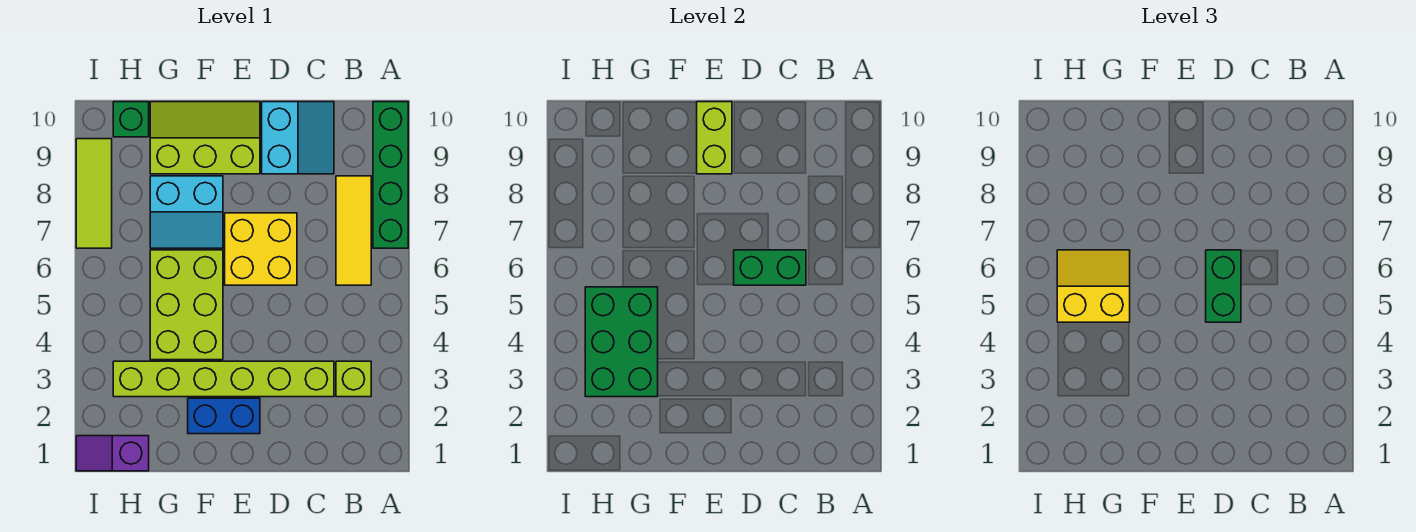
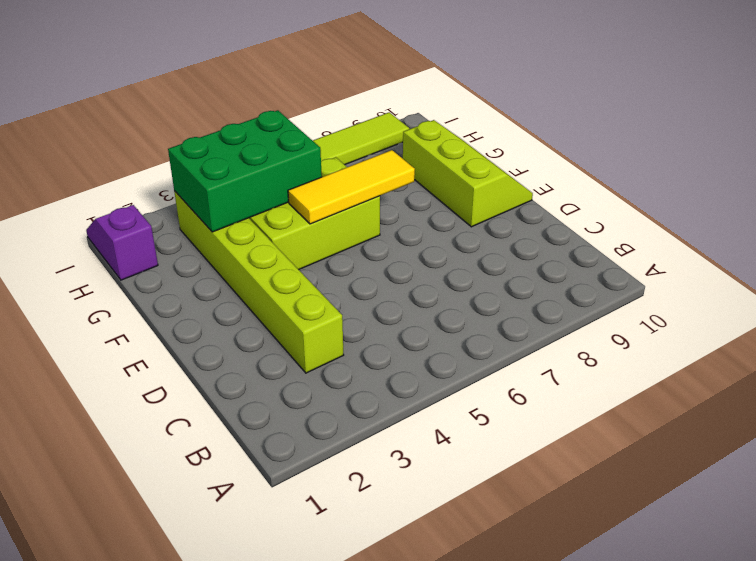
yellow 1x3 tile [288,150,415,224] -> yellow 1x3 tile moved to [336,176,371,285]
none -> green 1x4 brick [373,102,408,248]
none -> lime 1x1 brick [336,361,371,397]
none -> cyan 2x2 slope [262,102,334,174]

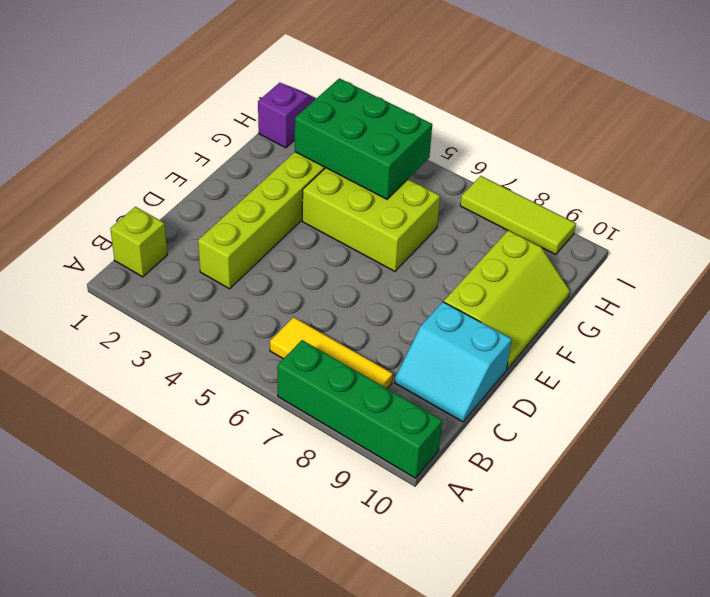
lime 1x1 brick [110,207,167,277] -> lime 1x1 brick moved to [336,361,371,397]
none -> yellow 2x2 brick [225,213,297,285]
none -> blue 1x2 brick [188,398,260,434]
none -> cyan 2x2 slope [150,176,223,248]

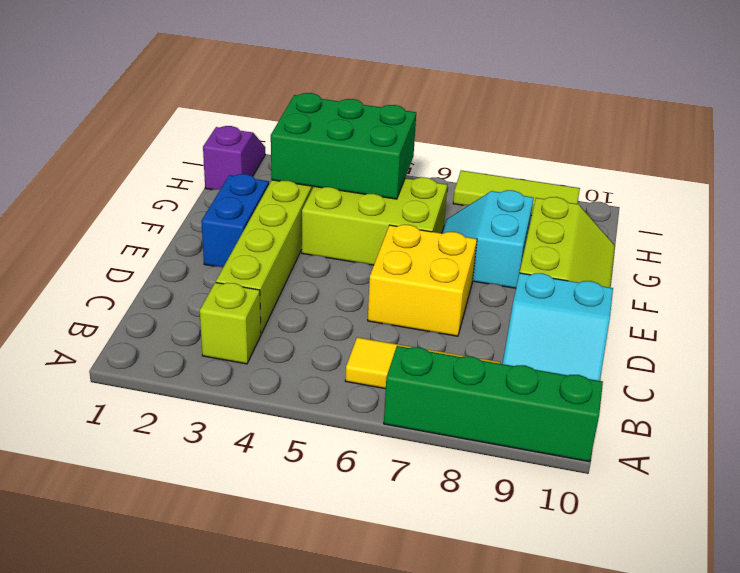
none -> green 1x1 brick [113,102,149,137]
none -> green 1x2 brick [734,250,806,285]
none -> lime 1x2 brick [697,102,732,174]

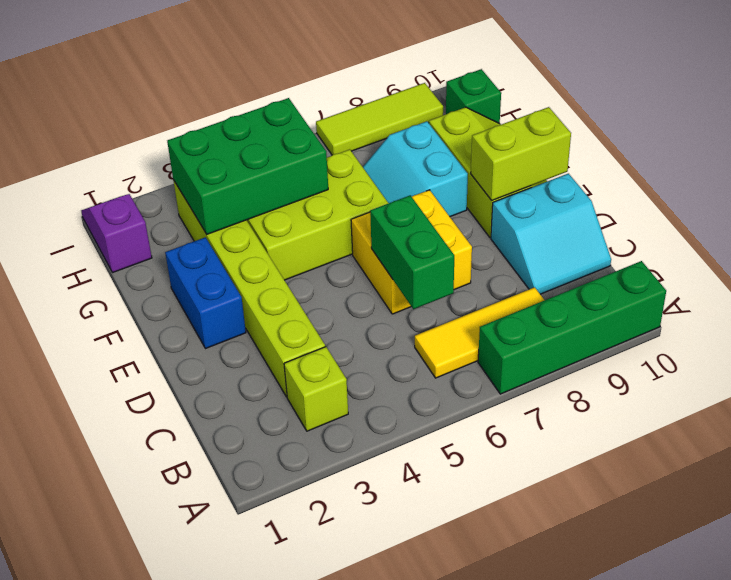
none -> green 1x2 brick [1206,250,1241,322]
none -> yellow 2x2 slope [1057,250,1130,322]

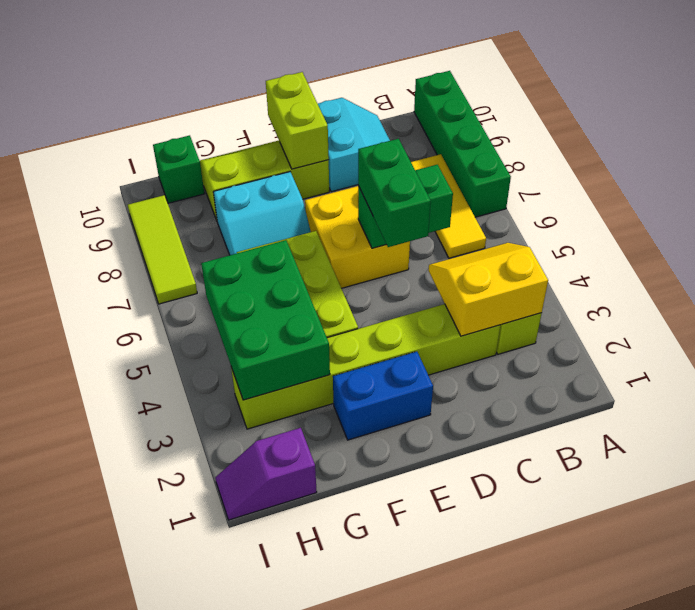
yellow 2x2 slope [429,243,548,336] -> yellow 2x2 slope moved to [1057,250,1130,322]

